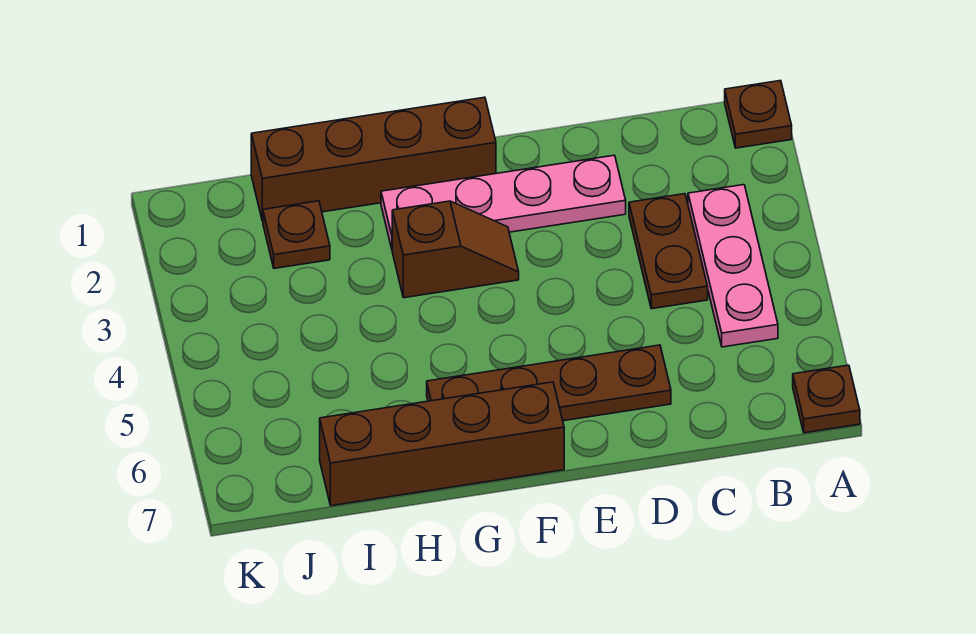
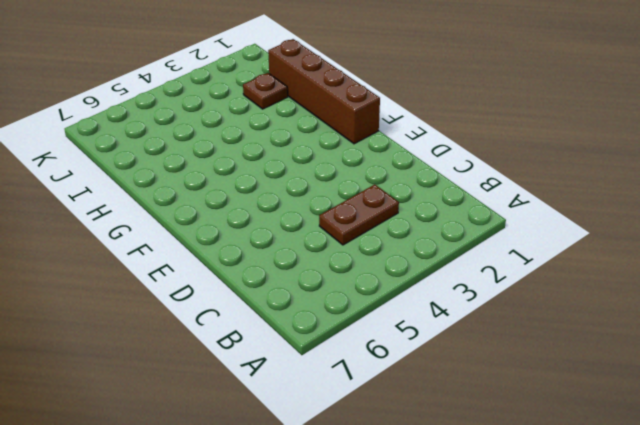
none -> brown 1x1 plate [725,81,792,148]
none -> brown 1x1 plate [793,365,860,433]

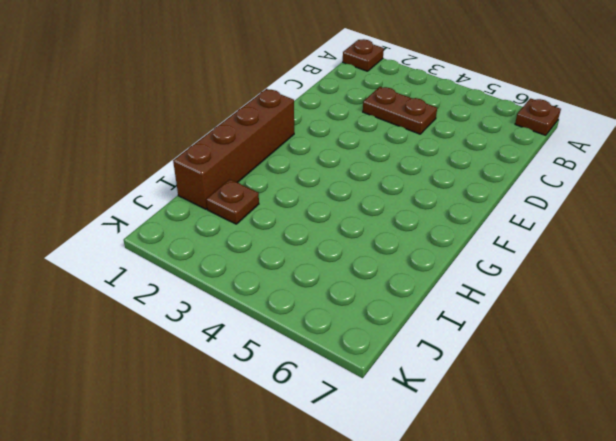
none -> pink 1x3 plate [688,185,778,347]
none -> pink 1x4 plate [381,155,626,249]

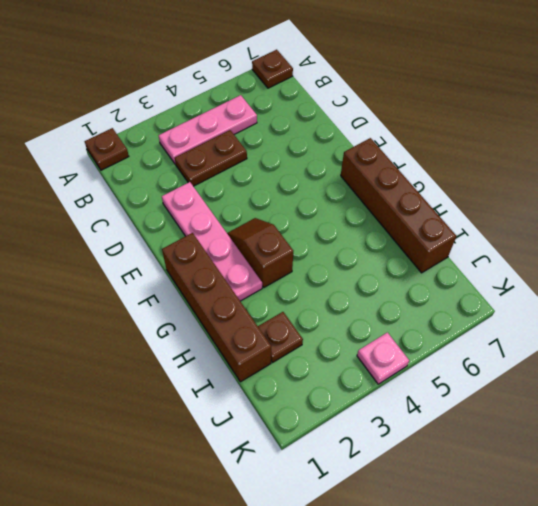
pink 1x1 plate [357,332,409,384] -> none
none -> brown 1x4 plate [427,345,671,421]

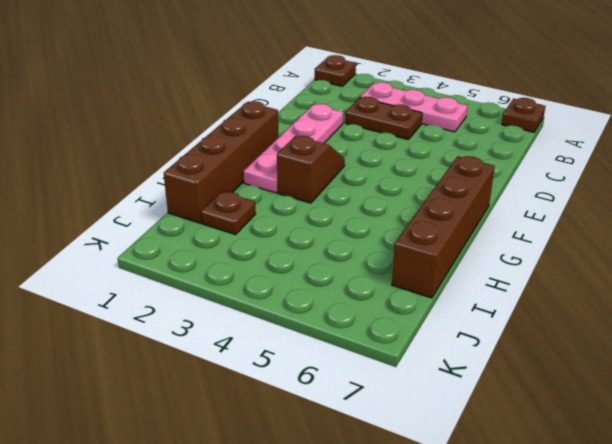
none -> brown 1x4 plate [427,345,671,421]

